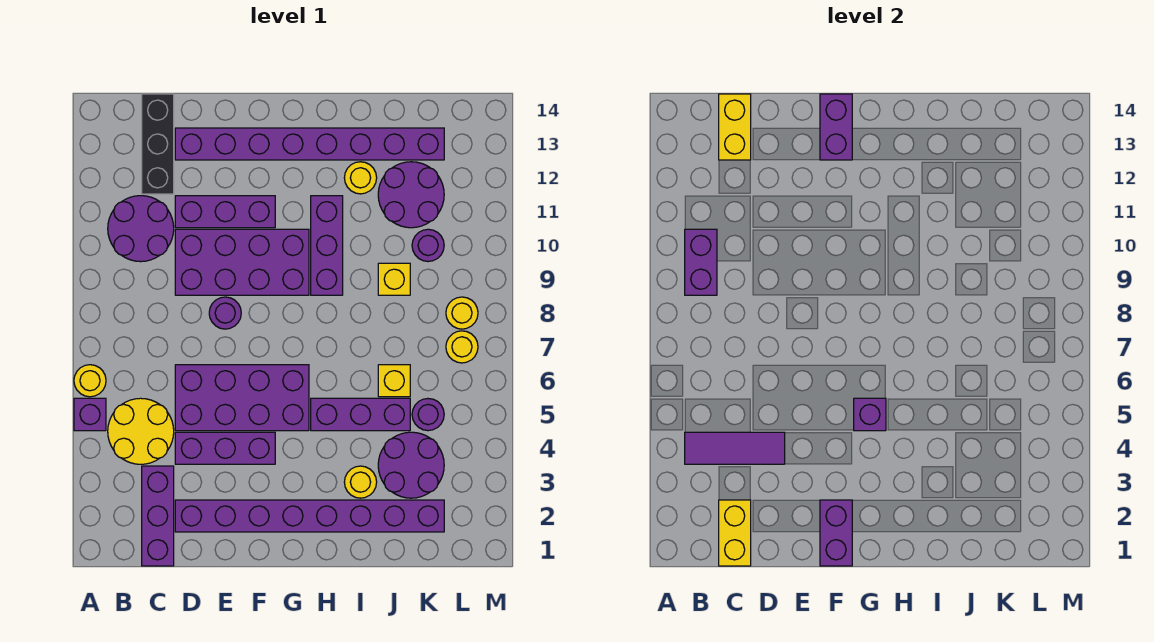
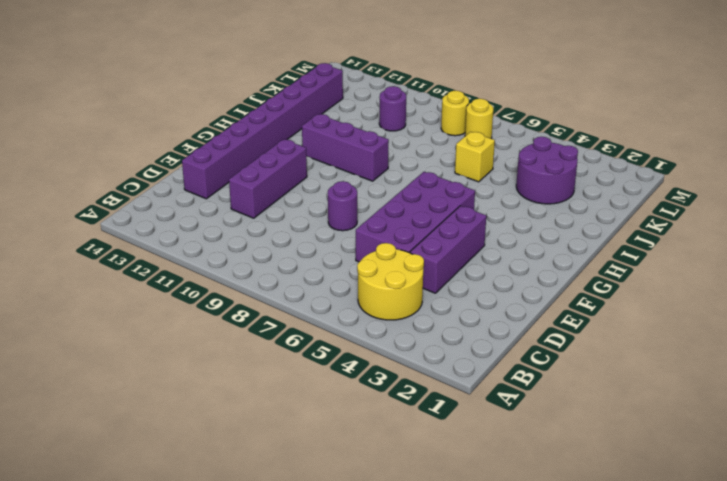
none -> purple 1x1 brick [74,398,106,431]
none -> yellow 1x1 round brick [74,365,106,397]
none -> purple 2x2 round brick [108,196,174,262]
none -> purple 1x3 brick [142,466,174,566]

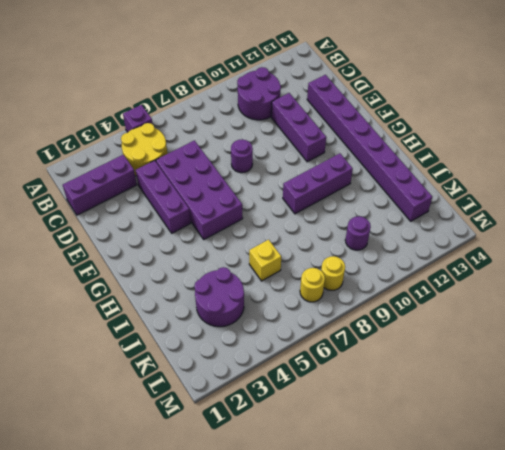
none -> yellow 1x1 round brick [74,365,106,397]
none -> black 1x3 brick [142,94,174,194]
none -> purple 1x8 brick [175,500,444,532]
none -> purple 2x4 brick [175,229,309,295]

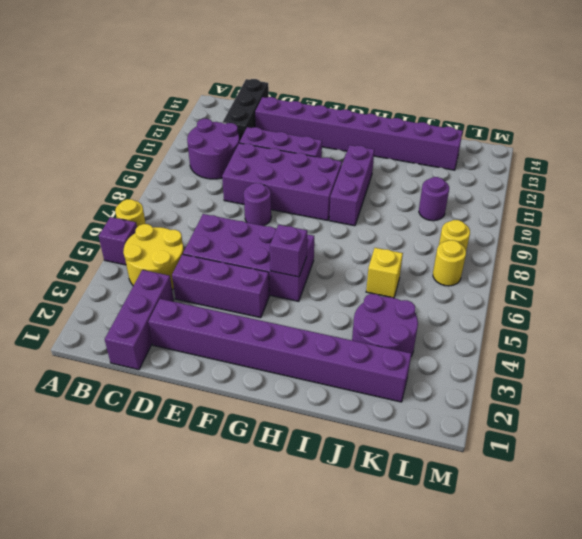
none -> purple 1x3 brick [311,398,410,431]
none -> yellow 1x1 round brick [344,466,377,498]
none -> yellow 1x1 round brick [344,162,377,194]
none -> yellow 1x1 brick [378,263,410,295]

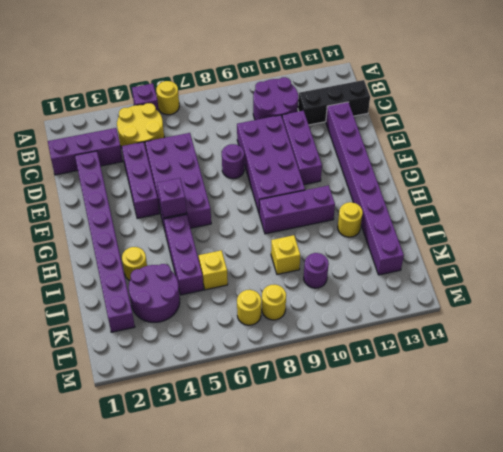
none -> purple 2x2 round brick [378,162,444,228]
none -> purple 1x1 round brick [412,399,444,431]
none -> purple 1x3 tile [685,432,785,464]
none -> purple 1x2 brick [685,229,717,295]

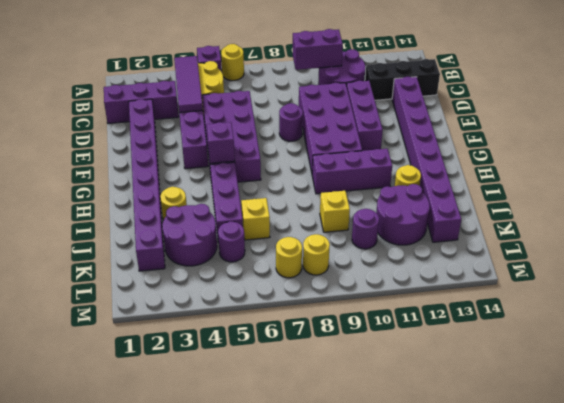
none -> yellow 1x2 brick [719,500,751,566]
none -> yellow 1x2 brick [719,94,751,160]
none -> purple 1x2 brick [820,500,852,566]
none -> purple 1x2 brick [820,94,852,160]

